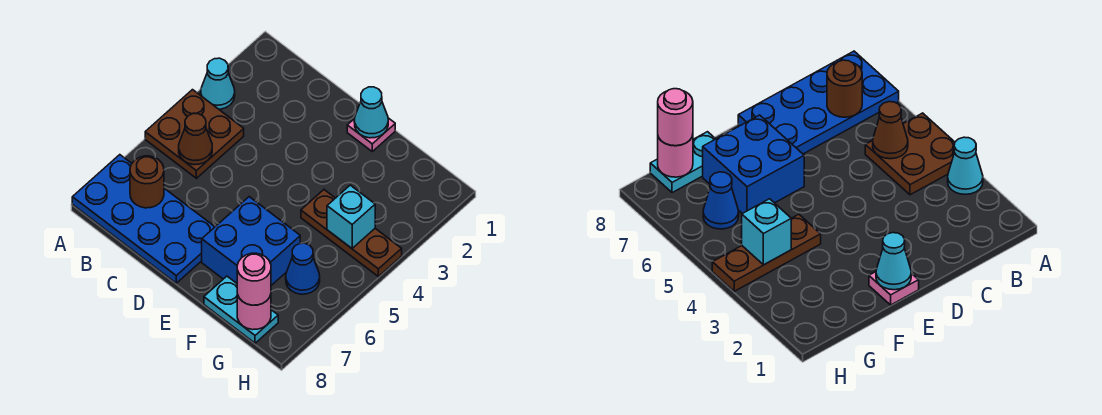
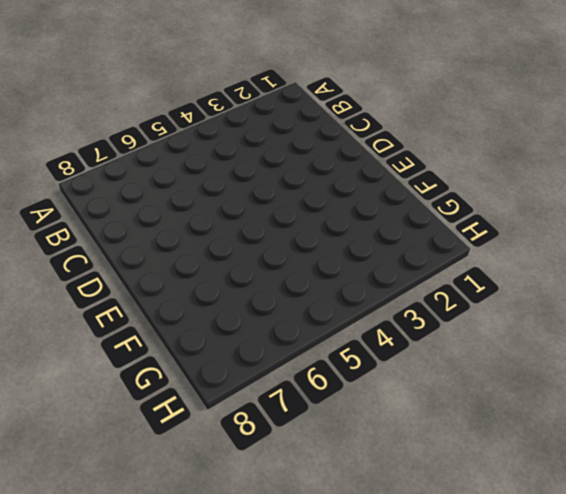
none -> cyan 1x1 cone [201,58,235,109]
none -> brown 2x2 plate [145,90,244,178]
none -> blue 2x4 plate [72,155,215,283]

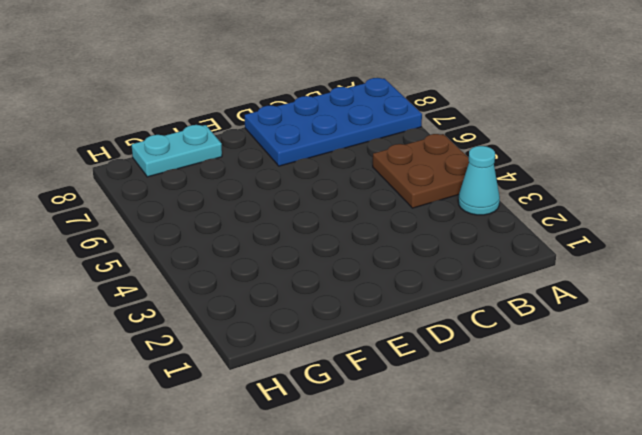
none -> pink 1x1 plate [347,118,395,151]
none -> blue 2x2 brick [202,197,300,285]
none -> brown 1x3 plate [301,190,402,277]

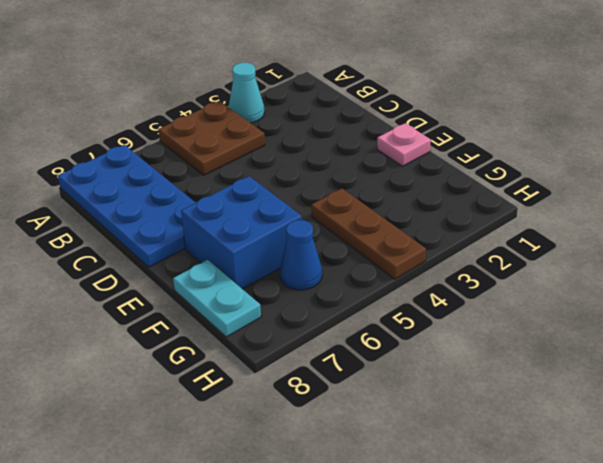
none -> brown 1x1 cone [179,114,212,165]
none -> brown 1x1 round brick [130,156,164,208]
none -> cyan 1x1 cone [354,87,388,138]

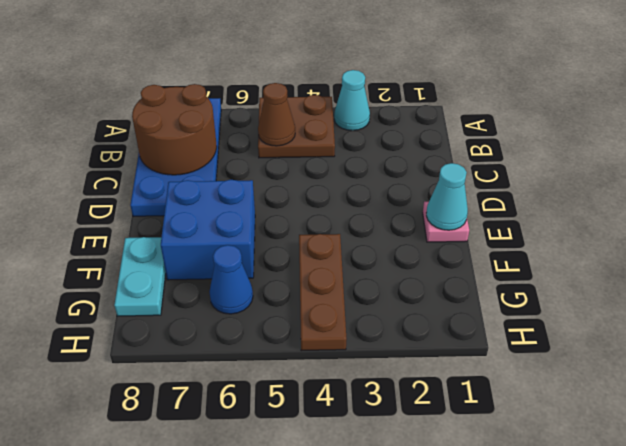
brown 2x2 round brick [132,84,217,175] -> brown 1x1 round brick [130,156,164,208]
none -> cyan 1x1 brick [327,185,375,248]
none -> pink 1x1 round brick [237,295,271,330]
none -> pink 1x1 round brick [237,253,271,305]

